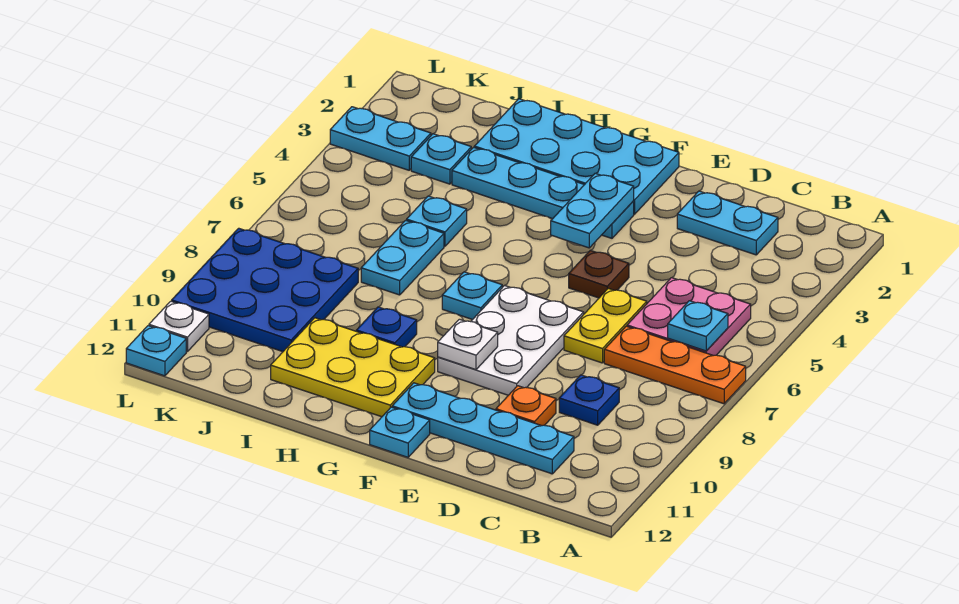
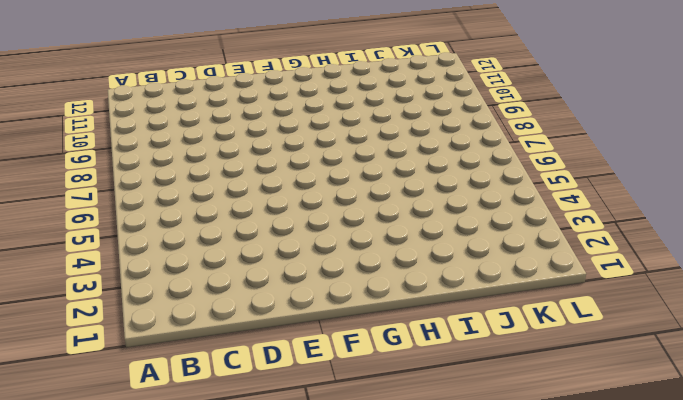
none -> orange 1x3 plate [604,326,746,404]
none -> pink 2x2 plate [627,278,751,356]
none -> cyan 1x2 plate [677,191,778,255]

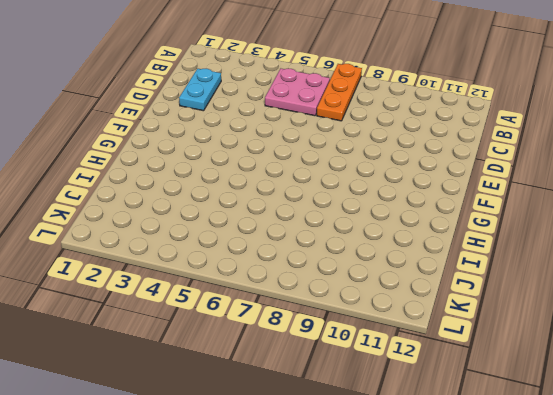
none -> blue 1x1 plate [559,375,619,425]
none -> cyan 1x4 plate [392,383,574,474]
none -> yellow 1x2 plate [564,288,647,363]

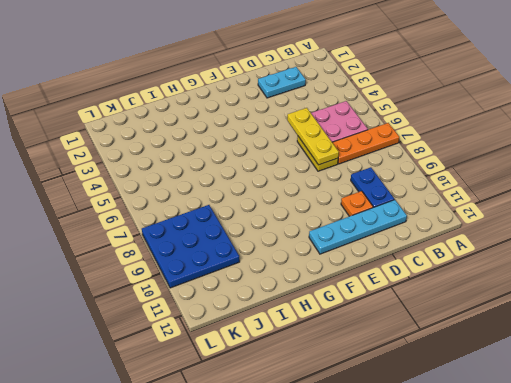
blue 1x2 plate [351,167,394,208] -> blue 1x1 plate [559,375,619,425]
yellow 1x3 plate [287,108,339,165] -> none
none -> brown 1x1 plate [569,250,629,298]
none -> white 2x3 plate [438,286,584,395]
none -> cyan 2x4 plate [474,99,679,214]

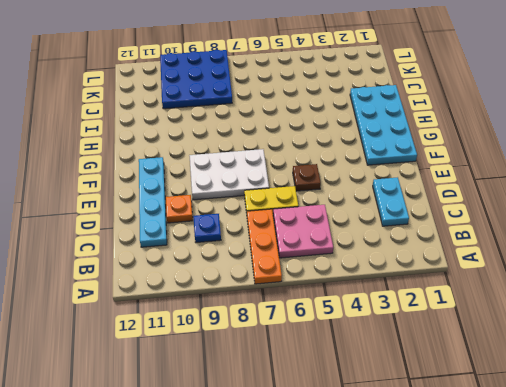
none -> cyan 1x4 plate [452,147,634,238]
none -> cyan 1x1 plate [370,407,430,457]
none -> cyan 1x1 plate [442,272,502,320]

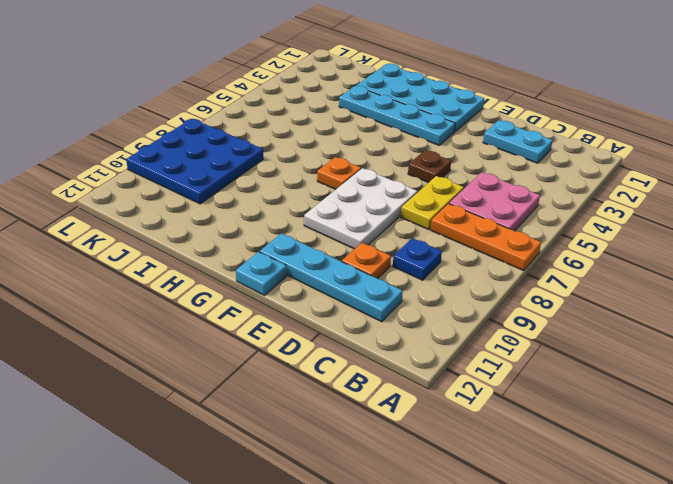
orange 1x1 plate [317,157,361,189] -> cyan 1x1 plate [442,272,502,320]
none -> yellow 2x3 plate [271,318,435,417]
none -> blue 1x1 plate [356,307,417,347]
none -> cyan 1x1 plate [407,196,467,246]

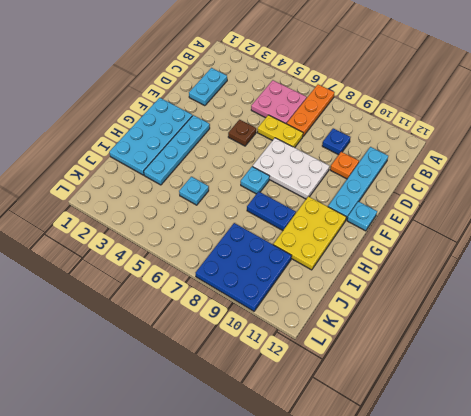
blue 1x2 plate [247,192,296,231] -> blue 1x1 plate [356,307,417,347]
none -> cyan 1x2 plate [361,220,444,295]
none -> cyan 1x1 plate [411,134,471,184]
none -> cyan 1x2 plate [330,107,431,170]

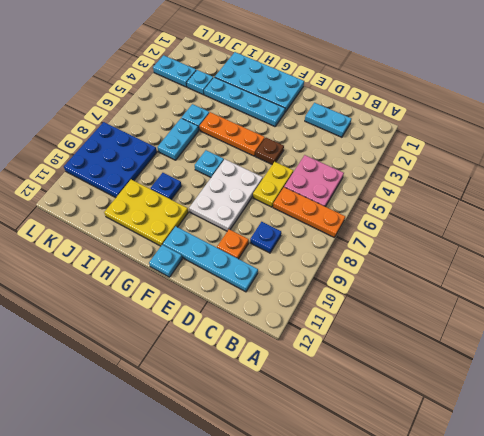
orange 1x3 plate [200,112,265,156] -> none
none -> white 1x1 plate [149,301,209,352]
none -> cyan 1x1 plate [126,326,186,376]
none -> cyan 1x1 plate [668,301,728,351]

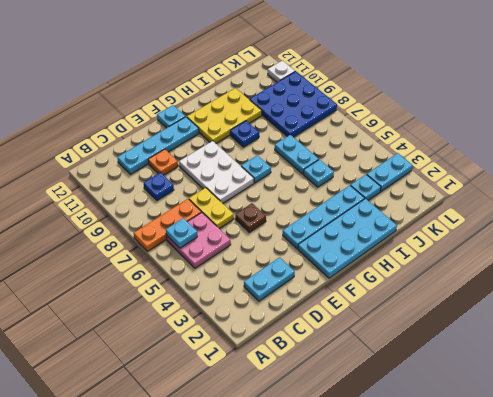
none -> cyan 1x1 plate [126,326,186,376]
none -> cyan 1x2 plate [551,173,634,248]
none -> white 1x1 plate [438,319,498,370]

